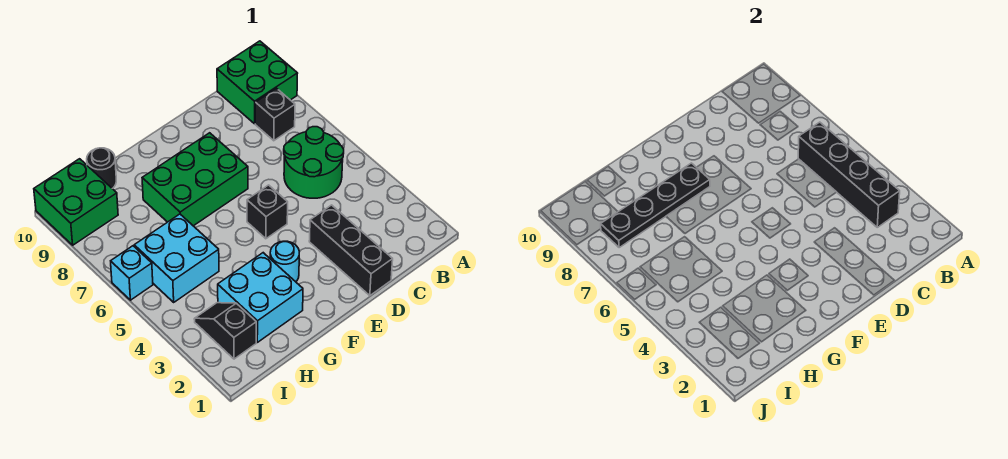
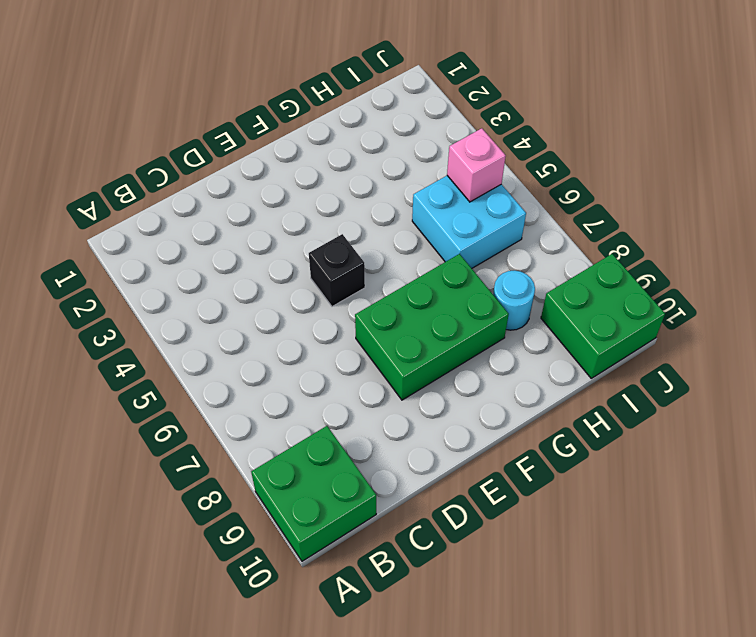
cyan 1x1 round brick [493,270,535,330] -> cyan 1x1 round brick moved to [270,241,299,282]
pink 1x1 brick [447,128,506,202] -> none
none -> green 2x2 round brick [284,127,344,198]
none -> black 1x1 brick [255,88,295,141]
none -> black 1x3 brick [309,205,393,296]

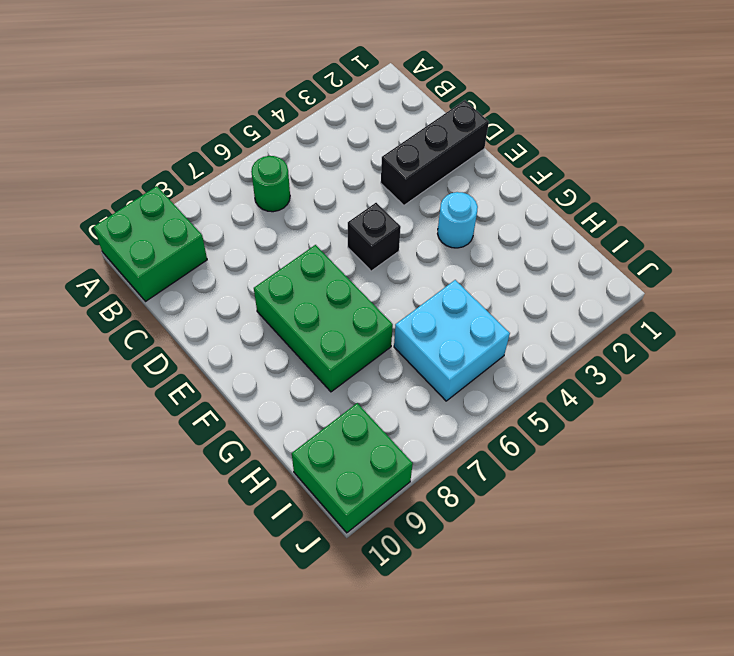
green 1x1 round brick [251,156,290,212] -> green 2x2 round brick [284,127,344,198]
none -> black 1x1 brick [255,88,295,141]
none -> cyan 2x2 brick [218,253,303,342]
none -> black 1x1 round brick [87,148,116,188]

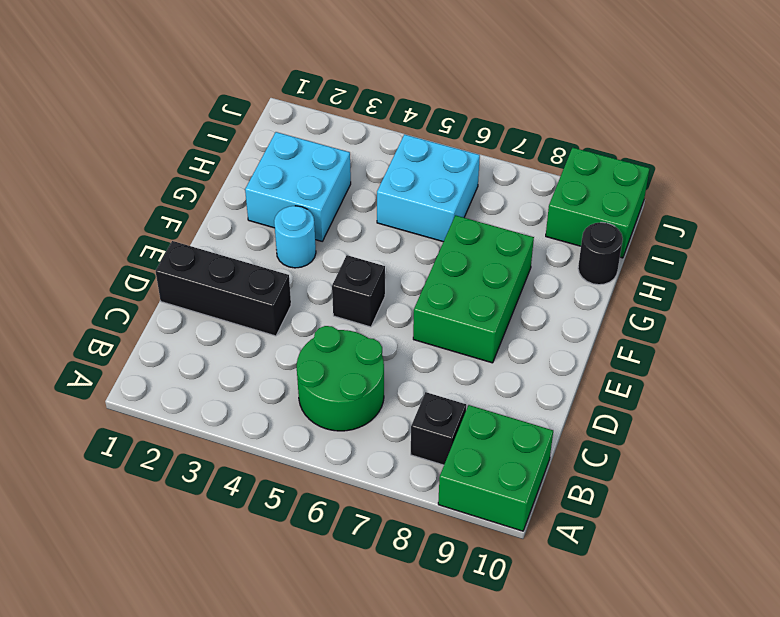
none -> black 1x2 slope [194,303,256,359]
none -> cyan 1x1 brick [111,246,153,300]
none -> black 1x4 brick [798,122,900,227]

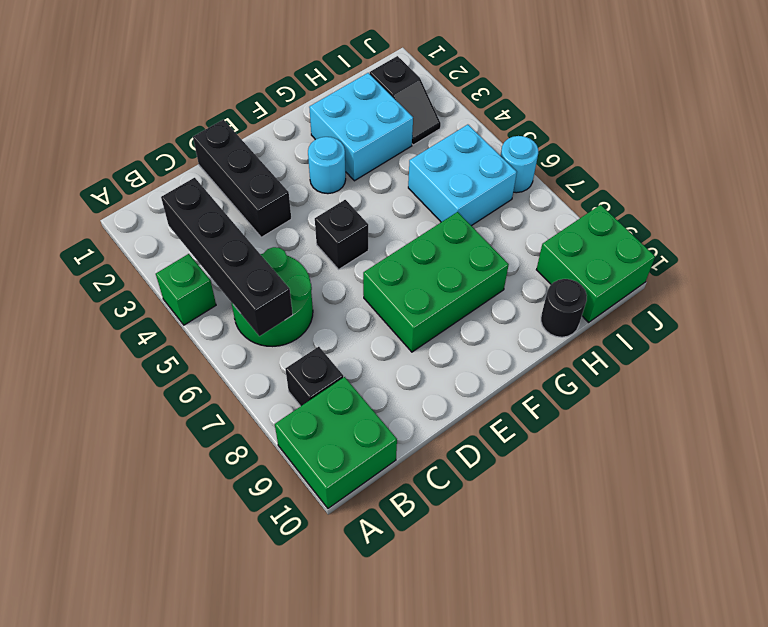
green 1x1 brick [156,254,216,325] -> none
cyan 1x1 round brick [501,136,538,193] -> cyan 1x1 brick [111,246,153,300]
none -> black 1x4 plate [601,163,710,248]

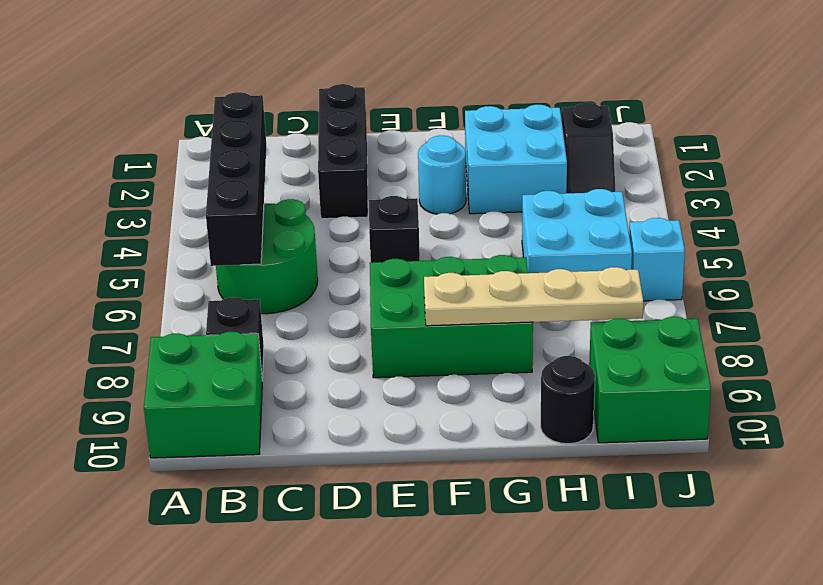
tan 1x4 plate [424,267,643,326] -> black 1x4 plate [601,163,710,248]

